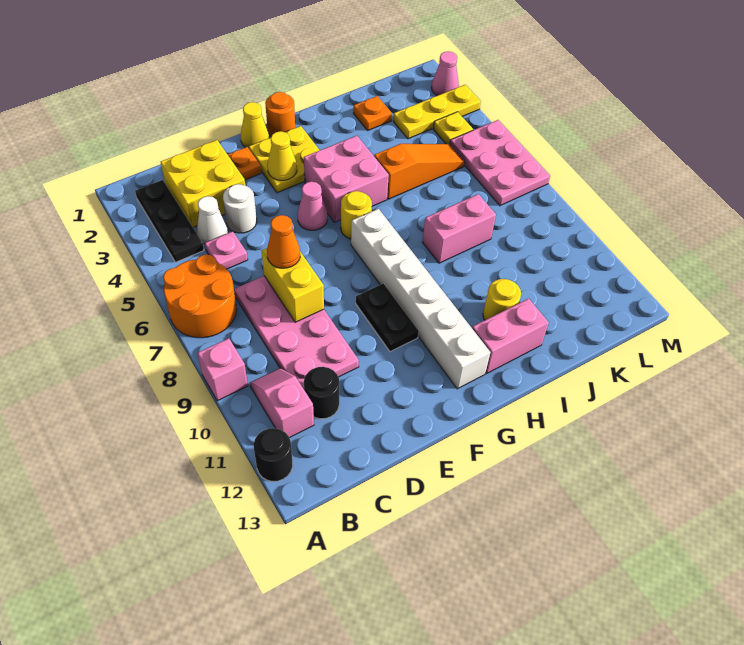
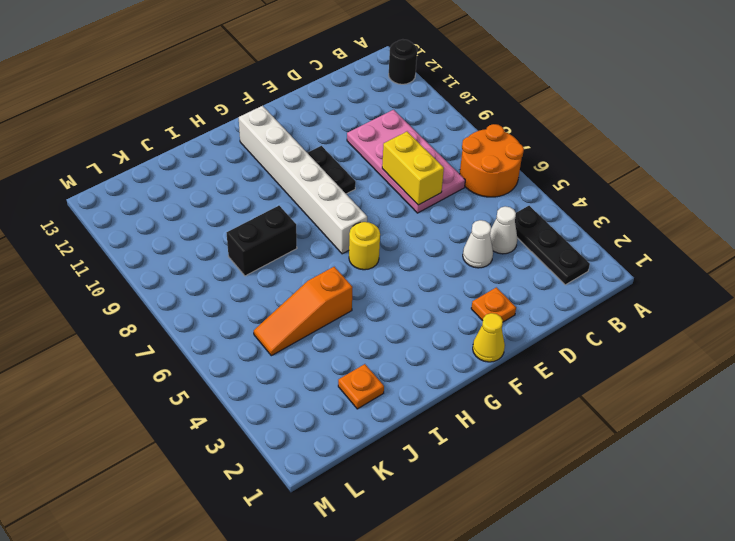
white 1x1 cone [463,220,493,268] -> white 1x1 round brick [223,184,257,233]
black 1x2 brick [227,206,297,276] -> pink 1x2 brick [422,194,496,263]
none -> pink 1x1 brick [198,338,248,401]
none -> pink 1x2 slope [250,368,314,438]
none -> yellow 2x2 brick [161,140,245,227]
none -> pink 1x1 plate [205,231,248,269]

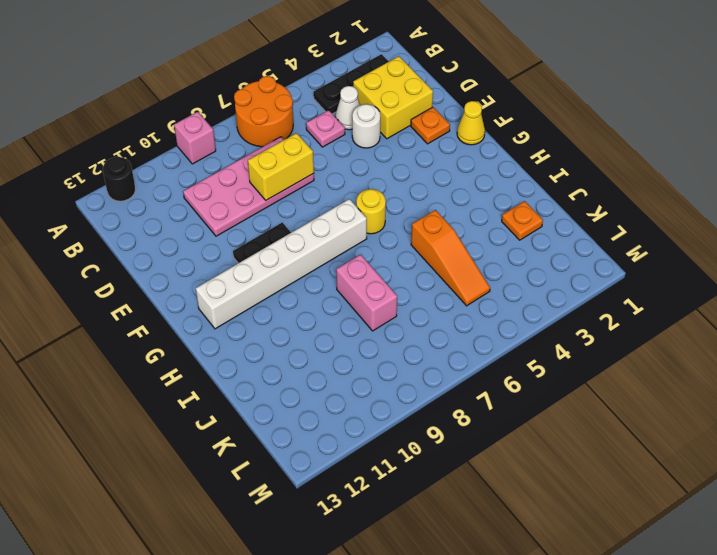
none -> pink 1x2 slope [250,368,314,438]
none -> black 1x1 round brick [304,367,339,419]
none -> yellow 2x2 plate [249,126,319,193]
none -> pink 1x1 cone [297,182,328,230]

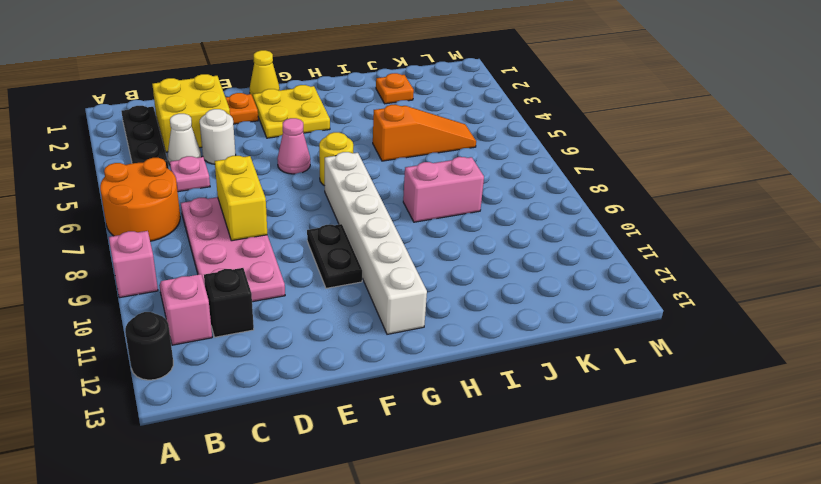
black 1x1 brick [204,268,254,337] -> black 1x1 round brick [304,367,339,419]
none -> orange 1x1 round brick [265,92,295,136]
none -> pink 2x2 brick [304,136,389,223]
none -> pink 1x2 brick [472,299,549,374]
none -> yellow 1x1 round brick [483,279,521,320]

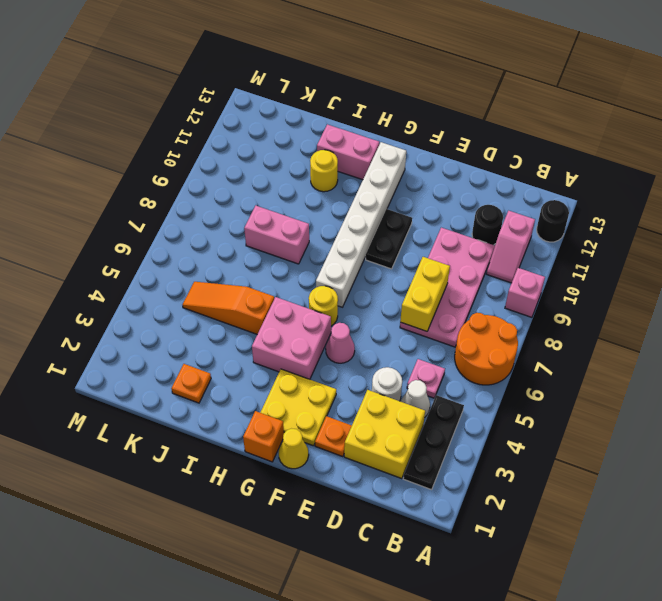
orange 1x1 brick [243,411,284,462] -> orange 1x1 round brick [265,92,295,136]
none -> yellow 1x3 plate [393,85,481,139]
none -> yellow 1x1 plate [433,112,473,145]
none -> pink 2x3 plate [450,120,550,206]
none -> pink 1x1 cone [431,51,459,96]

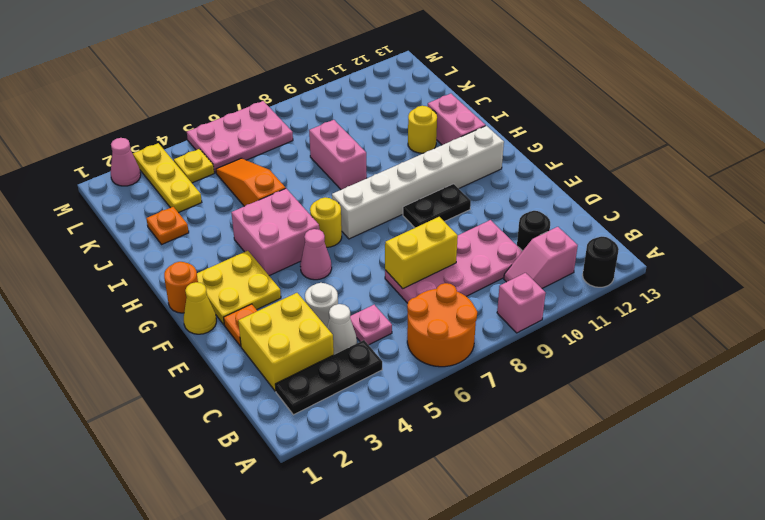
none -> yellow 1x1 cone [267,131,297,180]
none -> orange 1x1 cone [267,215,300,268]

